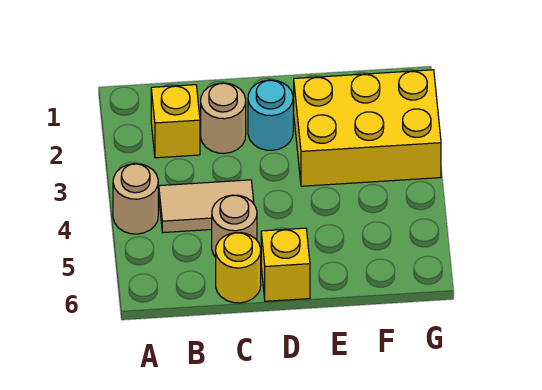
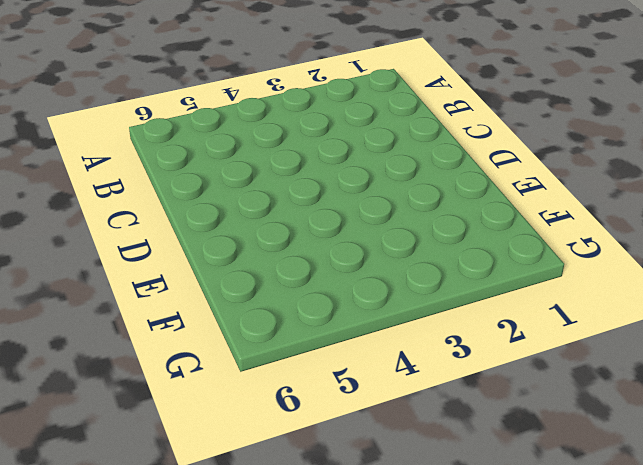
none -> tan 1x1 round brick [113,164,158,234]
none -> yellow 1x1 brick [151,85,200,158]

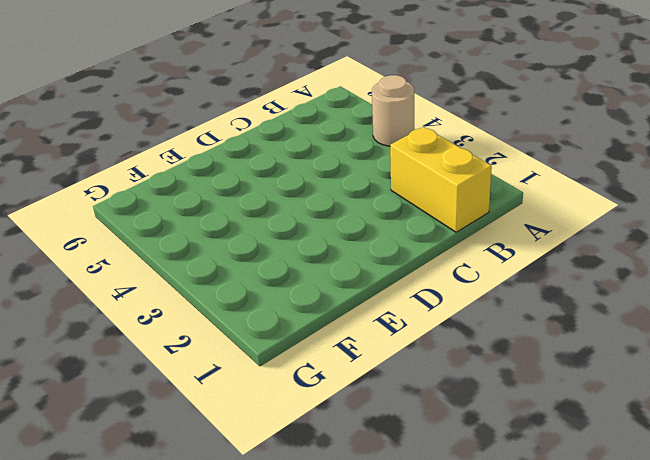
yellow 1x2 brick [390,127,492,232] -> yellow 1x1 brick [151,85,200,158]
none -> tan 1x2 tile [159,180,254,233]
none -> tan 1x1 round brick [201,83,246,153]

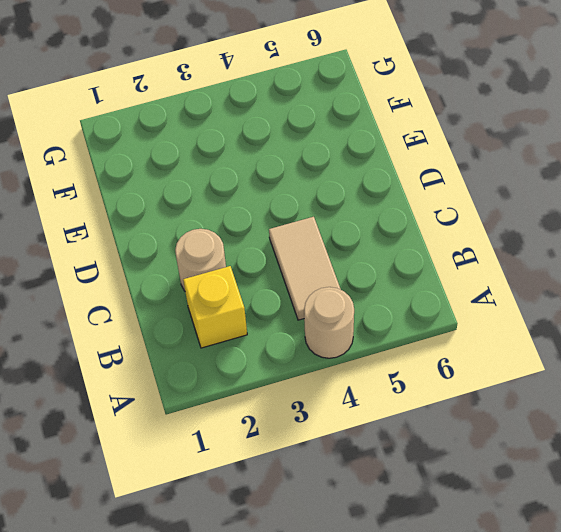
none -> tan 1x1 round brick [212,195,257,257]
none -> yellow 1x1 round brick [216,233,261,303]

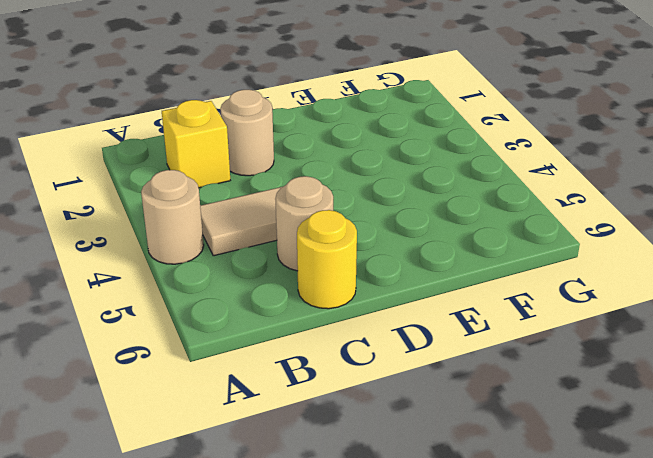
none -> cyan 1x1 round brick [248,80,293,150]
none -> yellow 1x1 brick [261,228,310,301]

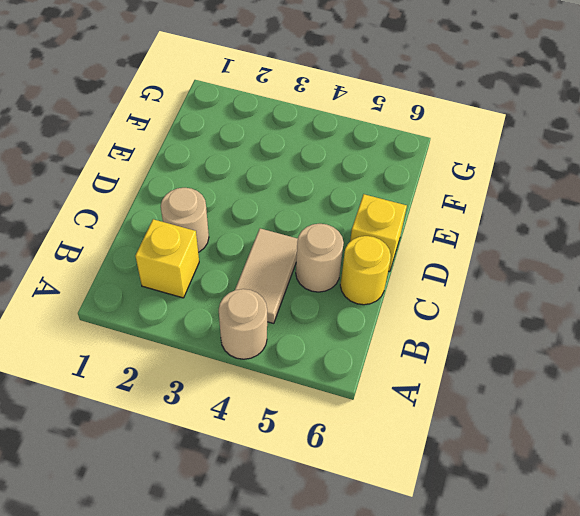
none -> cyan 1x1 round brick [248,80,293,150]
none -> yellow 2x3 brick [294,70,441,186]

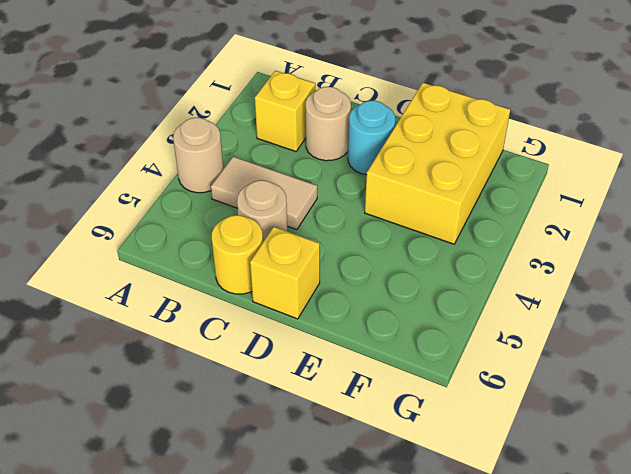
yellow 2x3 brick [365,83,510,244] -> yellow 2x3 brick turned to [294,70,441,186]

